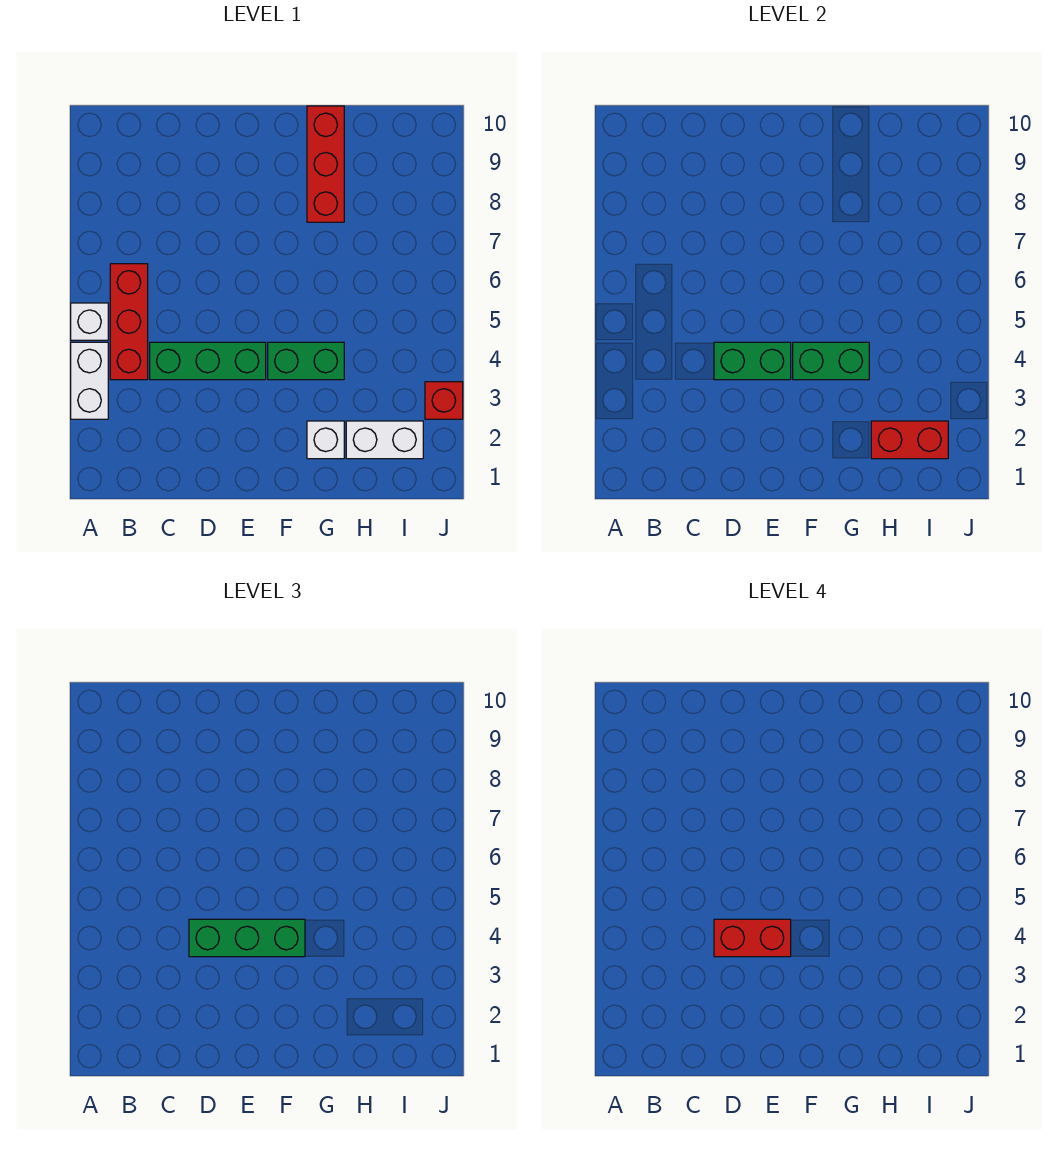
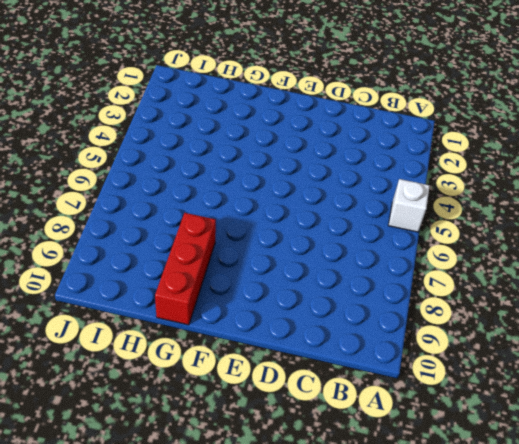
none -> white 1x2 brick [71,342,108,419]
none -> red 1x3 brick [110,264,148,380]
none -> green 1x3 brick [150,342,266,380]

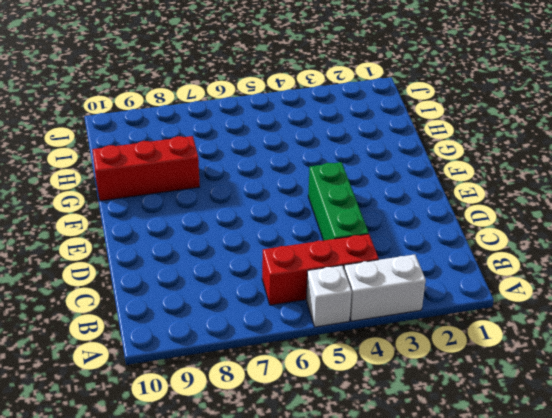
none -> green 1x2 brick [268,342,344,380]
none -> white 1x1 brick [307,421,344,459]
none -> white 1x2 brick [346,421,423,459]

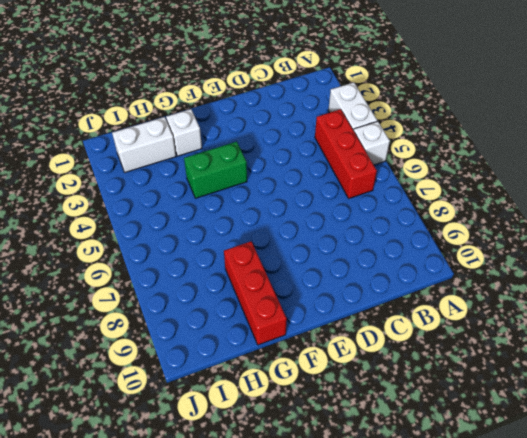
none -> green 1x3 brick [150,342,266,380]
none -> red 1x1 brick [425,382,463,419]
none -> green 1x2 brick [714,342,791,380]

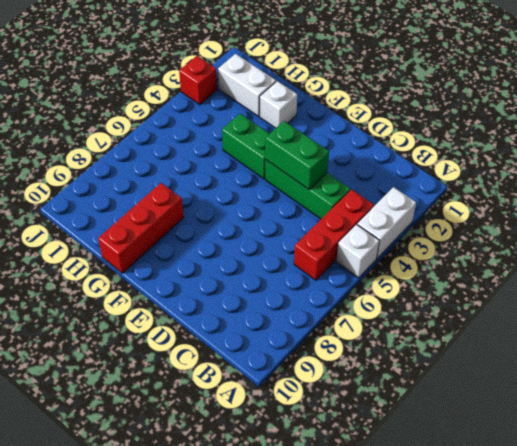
none -> green 1x2 brick [793,342,869,380]
none -> red 1x2 brick [871,421,948,459]
none -> green 1x3 brick [189,919,305,957]

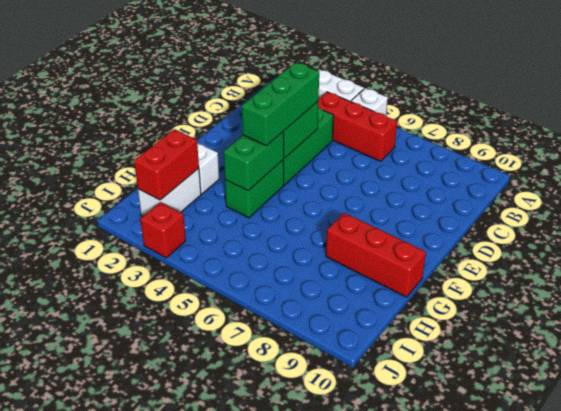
none -> red 1x2 brick [714,919,791,957]

